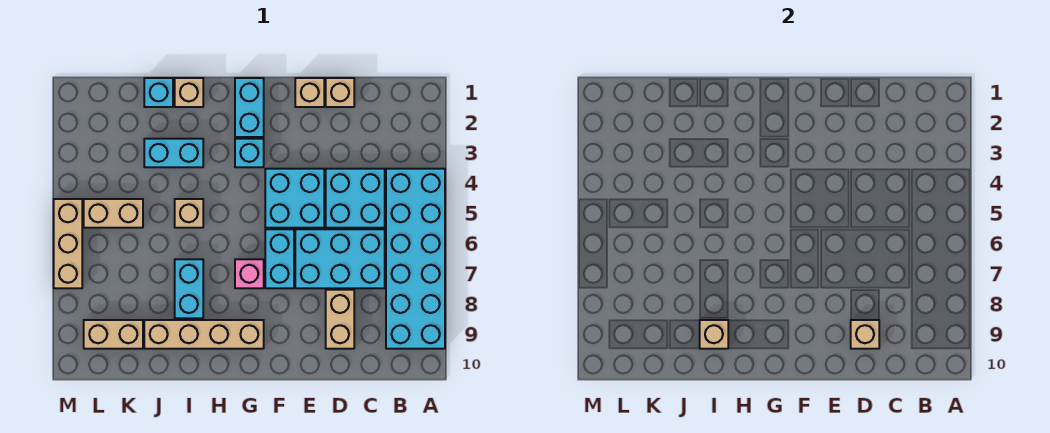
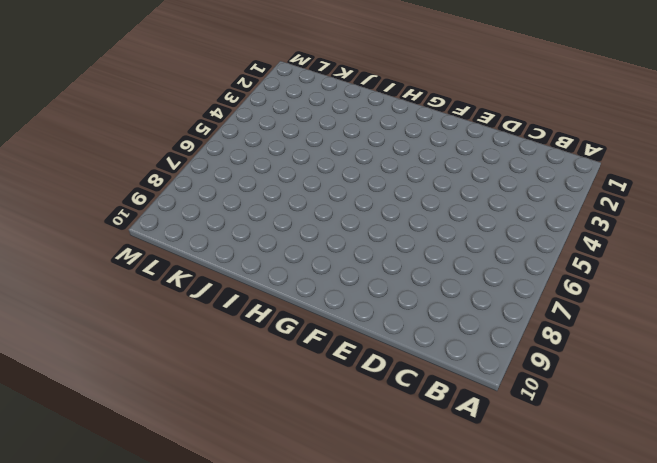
none -> cyan 2x6 brick [386,169,445,349]
none -> cyan 2x2 brick [326,169,385,228]
none -> cyan 2x3 brick [295,229,385,288]

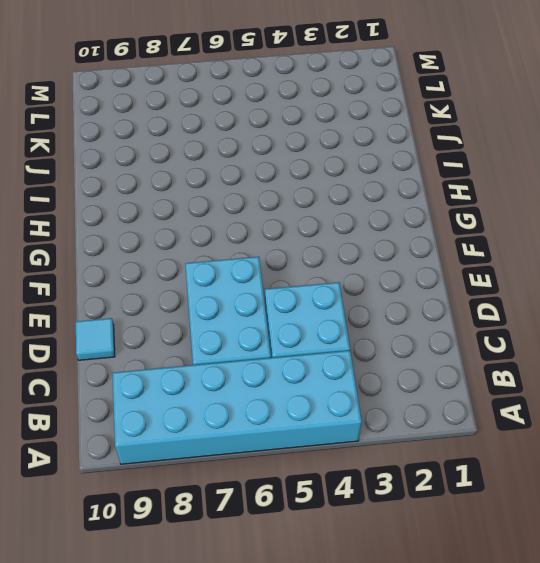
cyan 1x1 tile [76,318,115,360] -> none
none -> tan 1x1 brick [326,78,354,107]
none -> tan 1x2 brick [326,290,354,349]
none -> tan 1x1 brick [295,78,324,107]

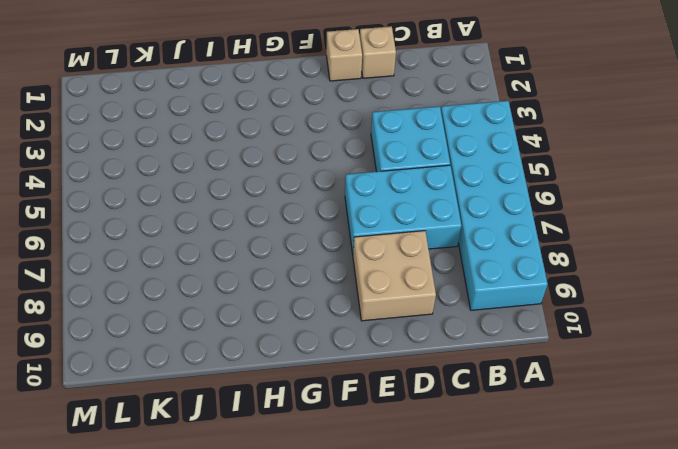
tan 2x2 brick [353,231,436,321] -> tan 1x2 brick [326,290,354,349]
none -> cyan 2x2 brick [265,169,324,228]
none -> cyan 1x2 brick [265,229,294,288]
none -> cyan 1x2 brick [235,78,264,137]

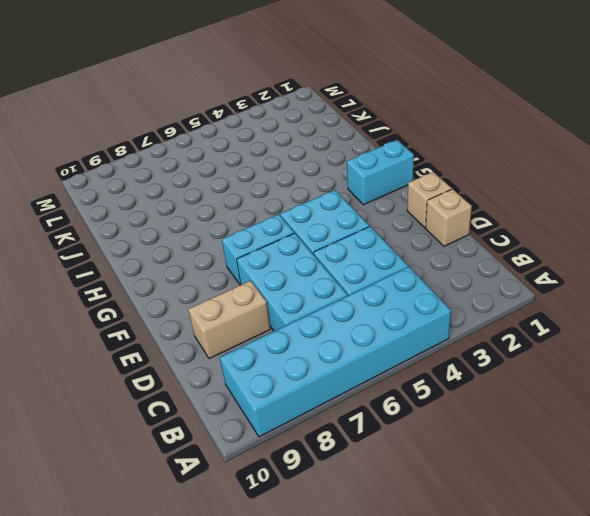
none -> cyan 1x1 brick [235,139,264,167]
none -> pink 1x1 brick [235,259,264,288]
none -> tan 1x4 brick [144,320,264,349]

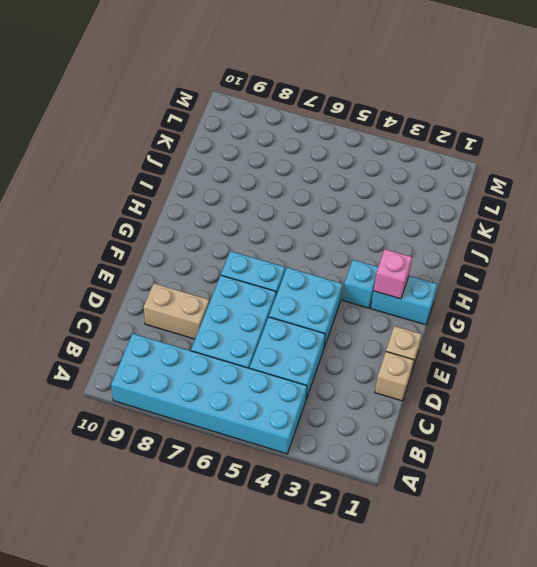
pink 1x1 brick [374,249,412,299] -> pink 1x1 brick moved to [235,259,264,288]
none -> tan 1x4 brick [144,320,264,349]
none -> tan 1x1 brick [175,78,203,107]
none -> cyan 1x2 brick [144,139,203,167]

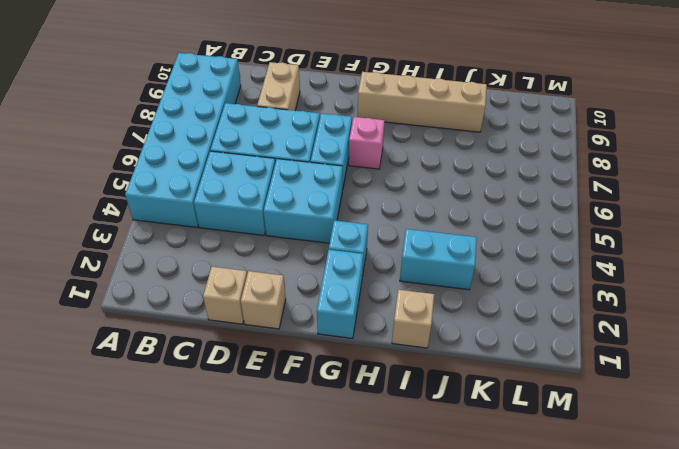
none -> tan 1x1 brick [175,199,203,228]
none -> cyan 1x2 brick [175,259,203,318]
none -> cyan 1x1 brick [144,78,173,107]

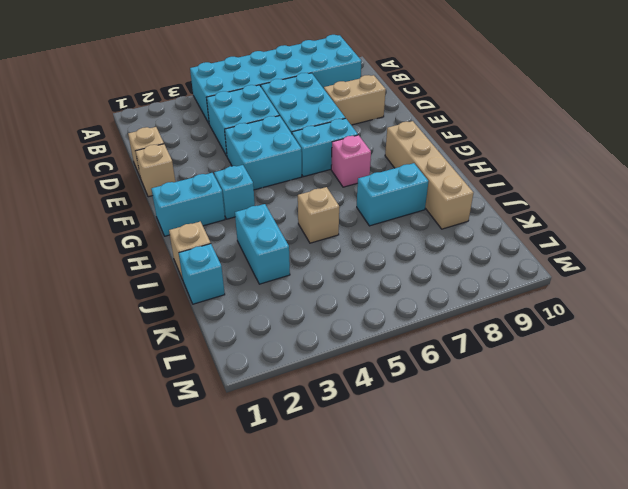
none -> tan 1x2 brick [84,199,143,228]
none -> tan 1x2 brick [84,320,143,349]
none -> tan 1x3 brick [54,199,82,288]

